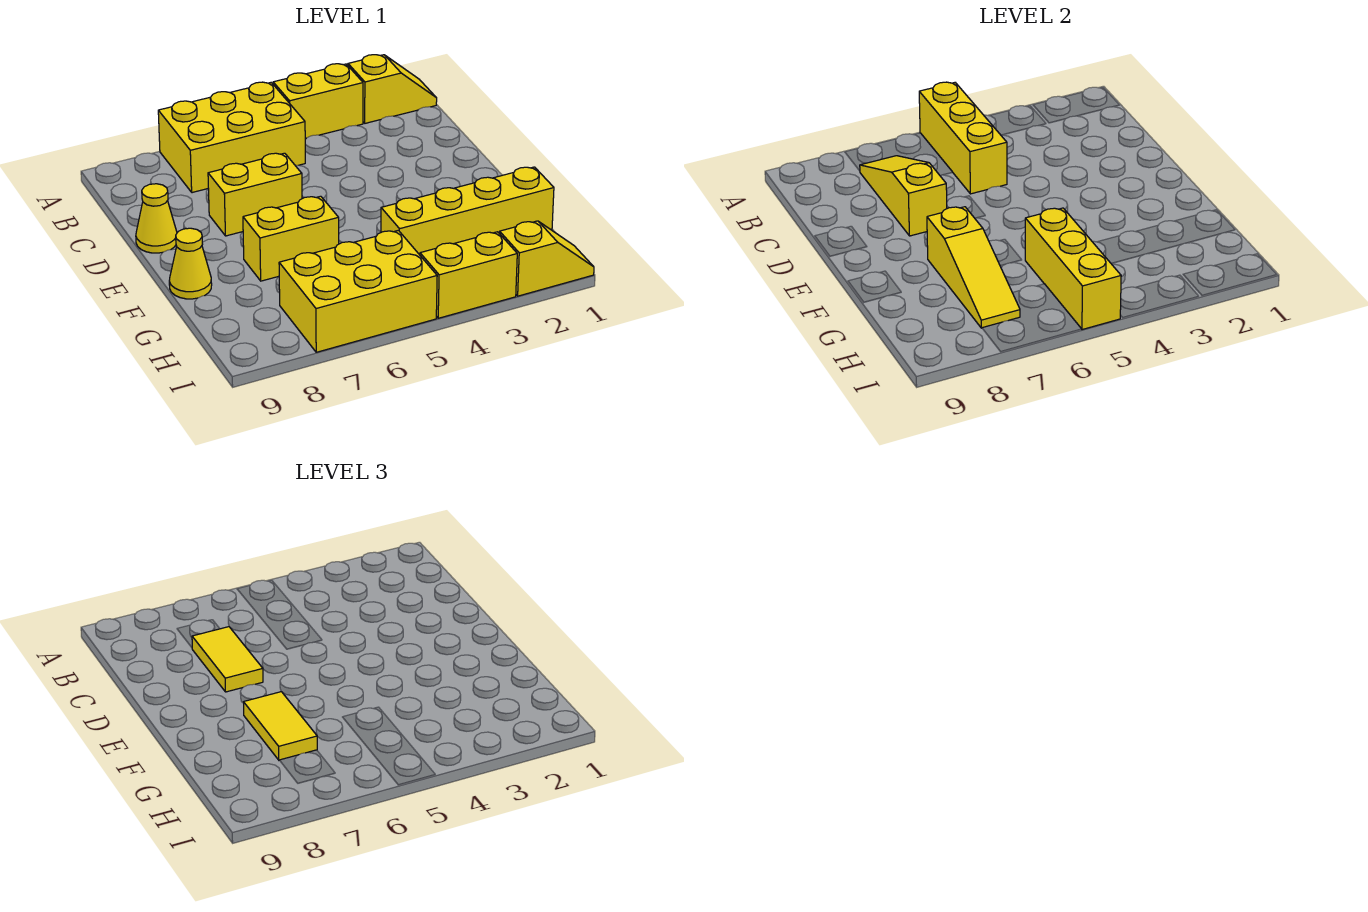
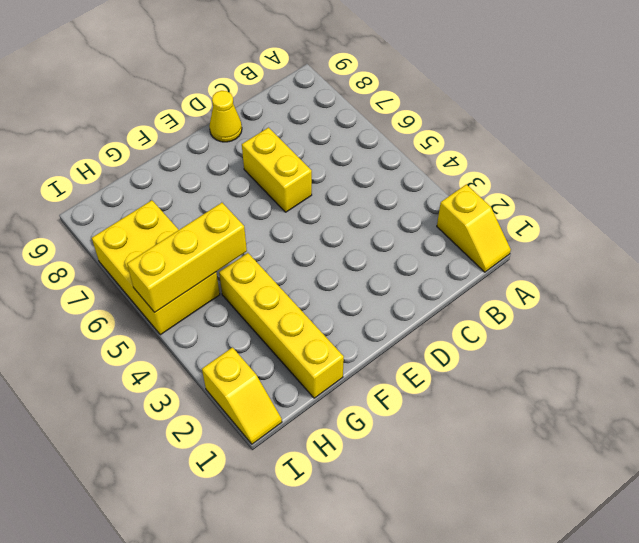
none -> yellow 1x2 brick [273,64,363,139]
none -> yellow 2x3 brick [158,82,305,193]
none -> yellow 1x2 brick [243,196,339,281]

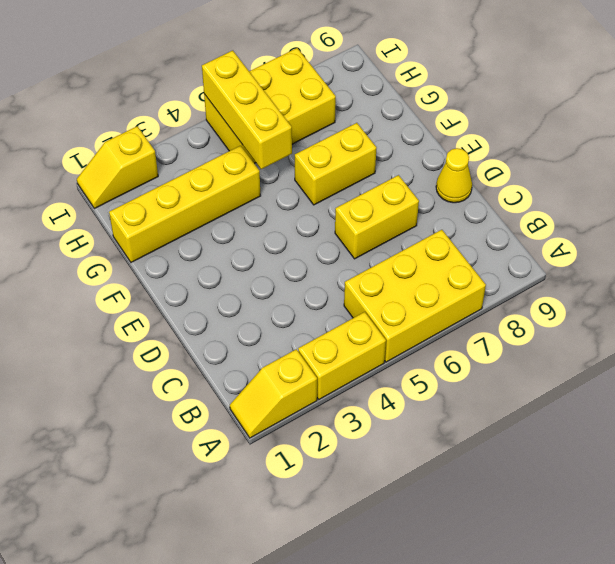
none -> yellow 1x1 cone [169,228,212,299]
none -> yellow 1x2 brick [420,232,517,318]
none -> yellow 1x3 brick [919,82,1007,194]

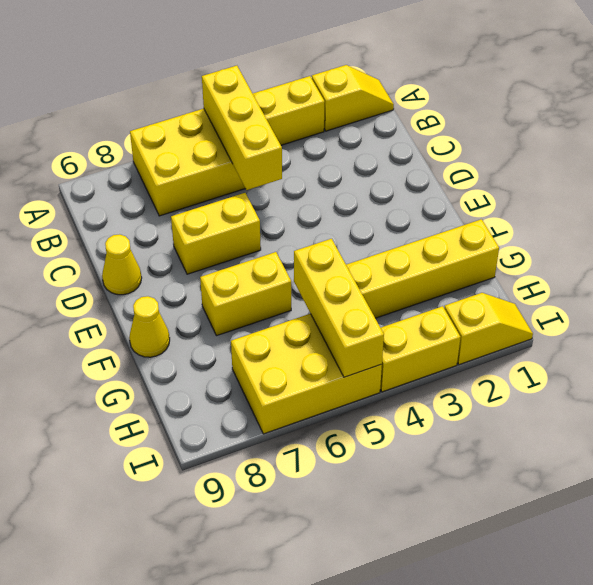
none -> yellow 1x3 slope [860,156,947,236]
none -> yellow 1x3 slope [927,207,1020,328]
none -> yellow 1x2 tile [192,627,263,692]

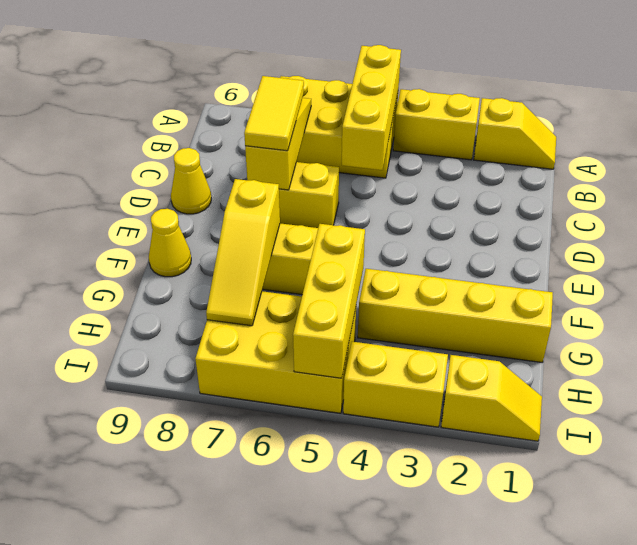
none -> yellow 1x2 tile [244,692,317,760]

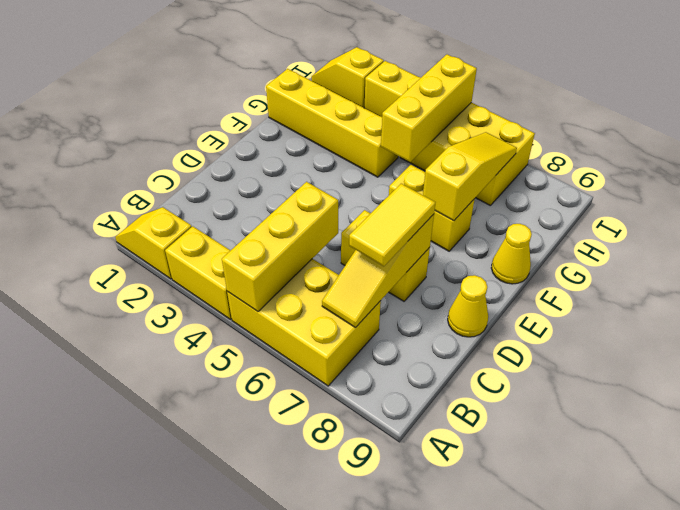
none -> yellow 1x2 tile [244,692,317,760]

